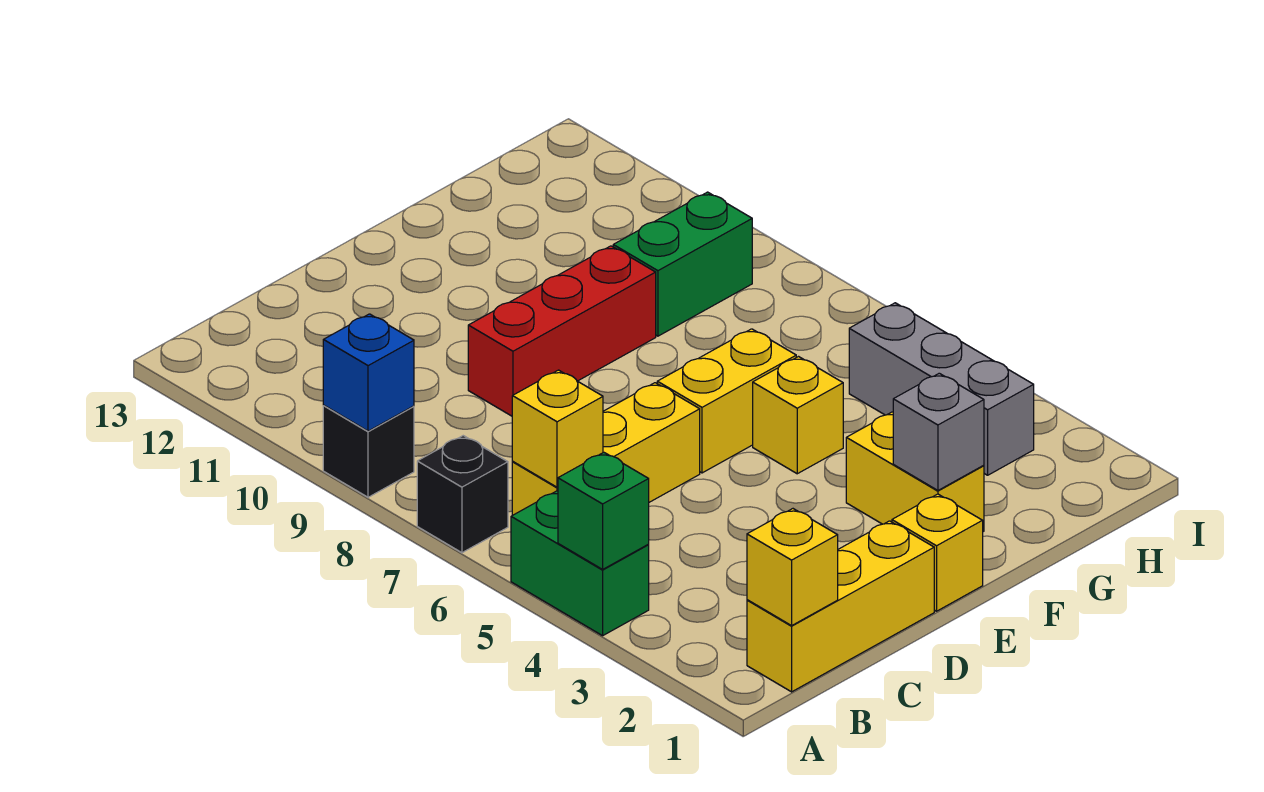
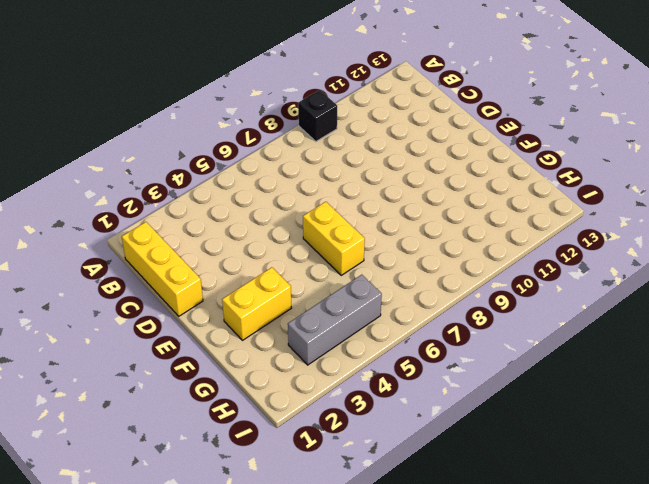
none -> green 1x2 brick [511,491,649,636]
none -> black 1x1 brick [417,436,508,553]
none -> yellow 1x3 brick [512,383,700,515]

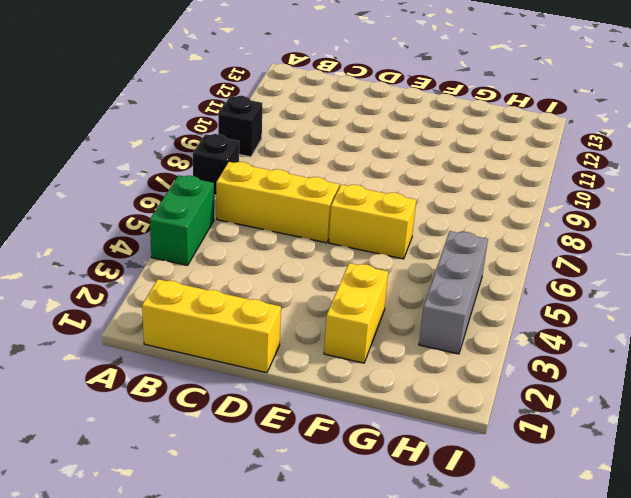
none -> red 1x3 brick [468,246,656,416]
none -> yellow 1x1 brick [892,494,983,611]
none -> yellow 1x1 brick [753,357,843,474]

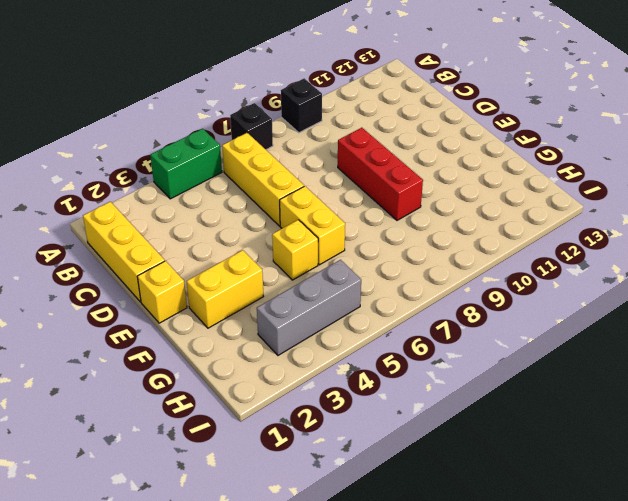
none -> green 1x2 brick [613,192,752,336]
none -> green 1x1 brick [558,452,649,569]
none -> blue 1x1 brick [323,314,414,431]

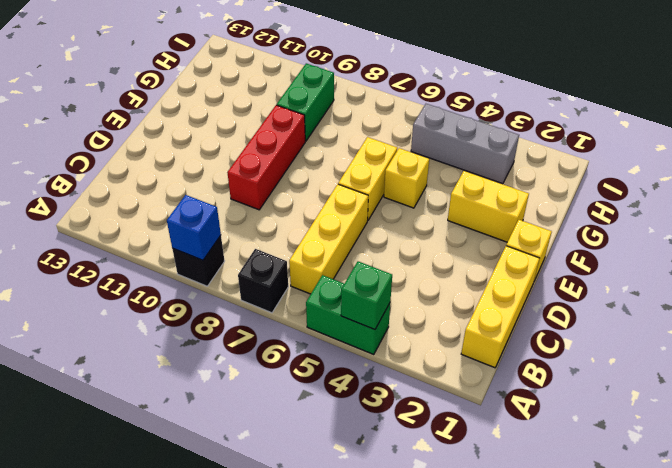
none -> yellow 1x1 brick [747,509,838,626]
none -> yellow 1x1 brick [512,370,603,487]
none -> grey 1x1 brick [893,373,984,490]

